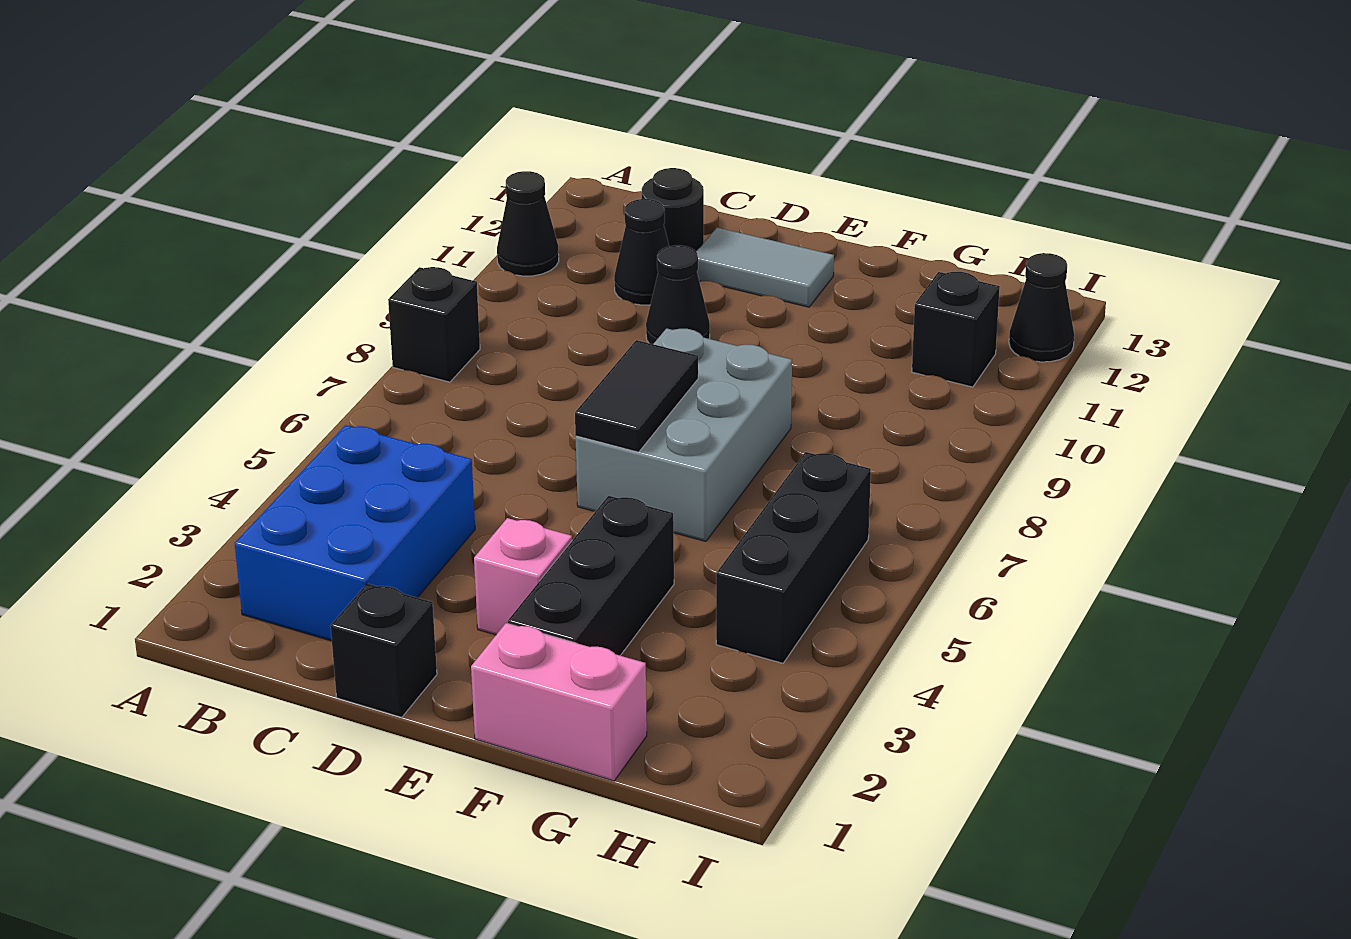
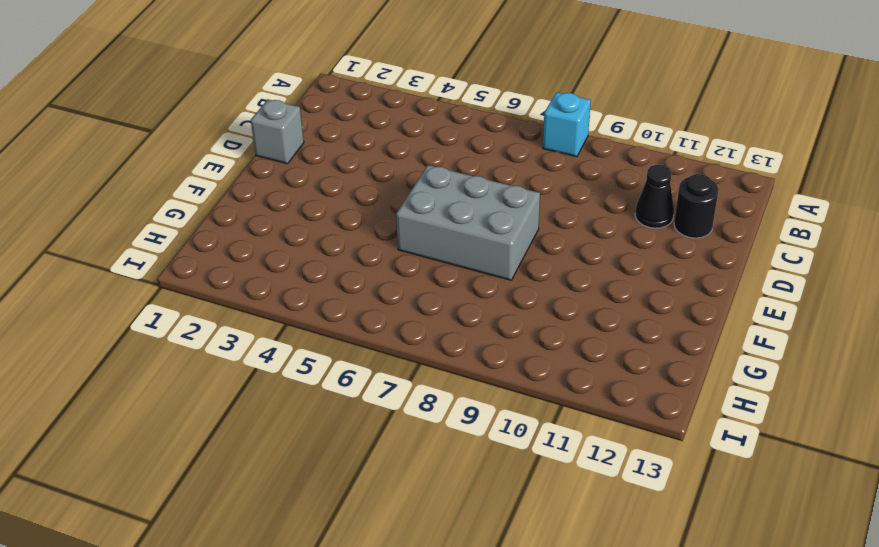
cyan 1x1 brick [543,92,591,157] -> black 1x1 brick [388,267,480,382]
grey 1x1 brick [251,99,304,164] -> black 1x1 brick [330,584,437,717]
none -> black 1x1 cone [497,171,559,276]
none -> blue 2x3 brick [235,425,475,641]
none -> black 1x1 cone [646,245,710,344]

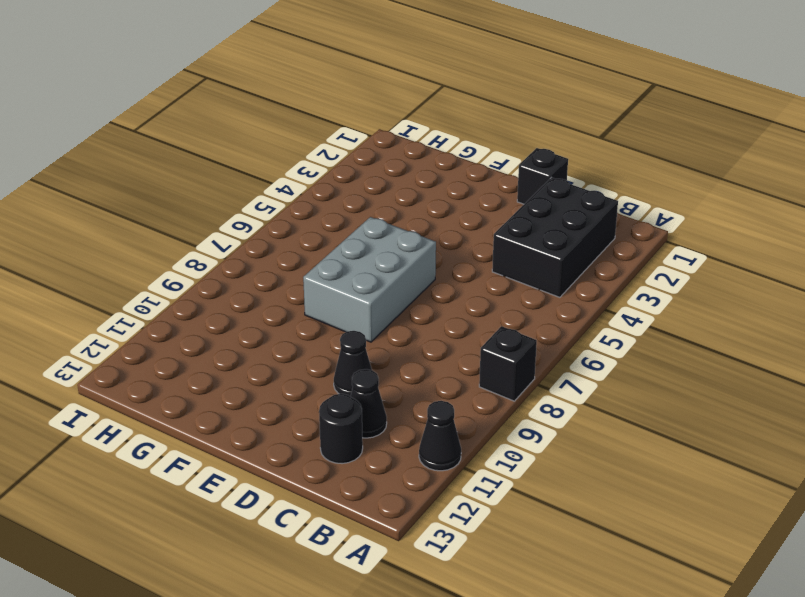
black 2x3 brick [492,178,618,297] -> blue 2x3 brick [235,425,475,641]
none -> grey 1x2 tile [696,228,834,307]
none -> pink 1x1 brick [474,518,572,635]
none -> pink 1x2 brick [471,623,647,781]

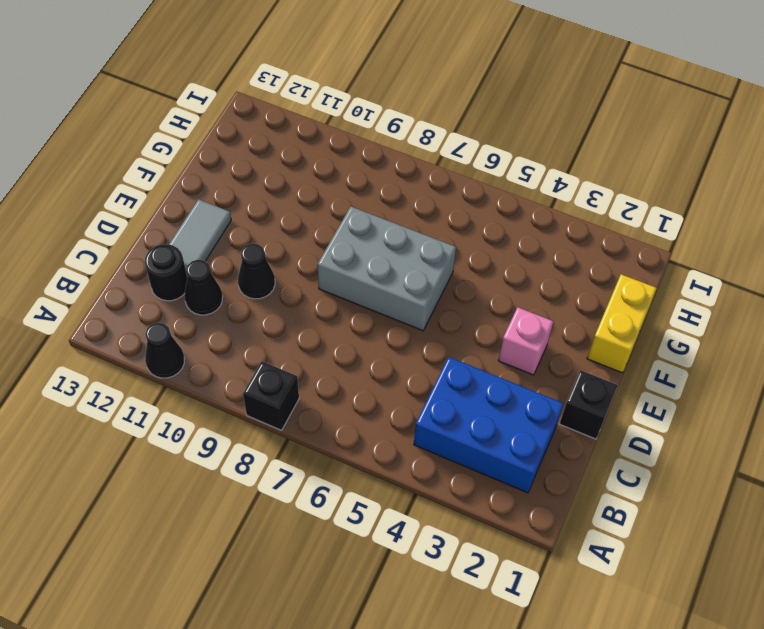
yellow 1x2 brick [587,274,657,373] -> pink 1x2 brick [471,623,647,781]
none -> black 1x3 brick [508,496,674,656]
none -> black 1x3 brick [716,452,871,663]
none -> black 1x1 brick [912,272,1000,387]

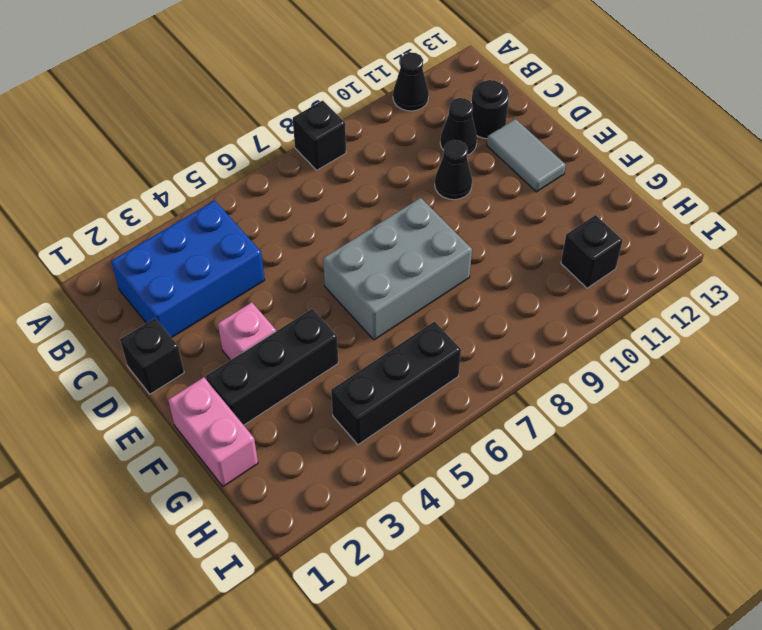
none -> black 1x1 cone [1009,253,1074,362]
none -> black 1x2 tile [575,340,698,452]

